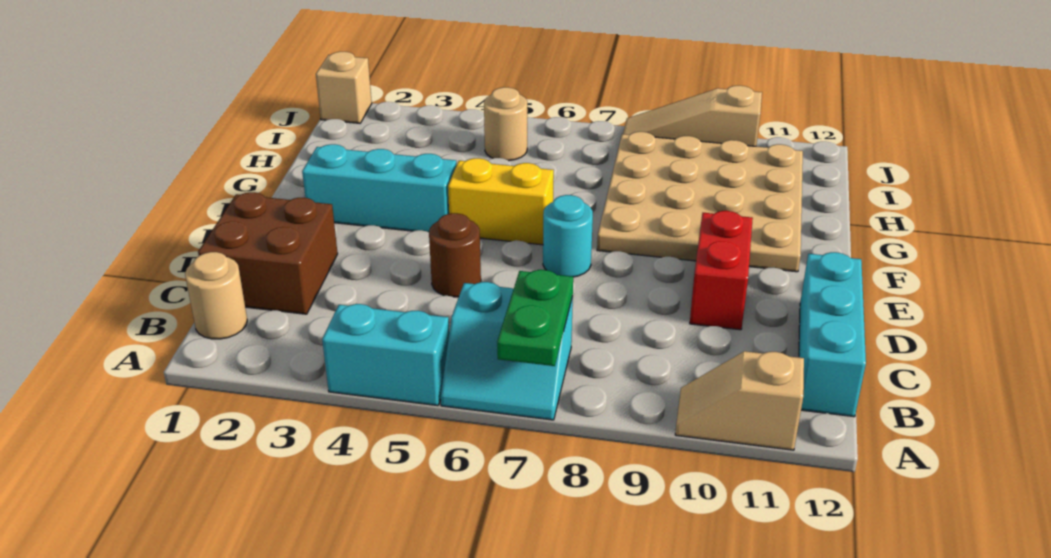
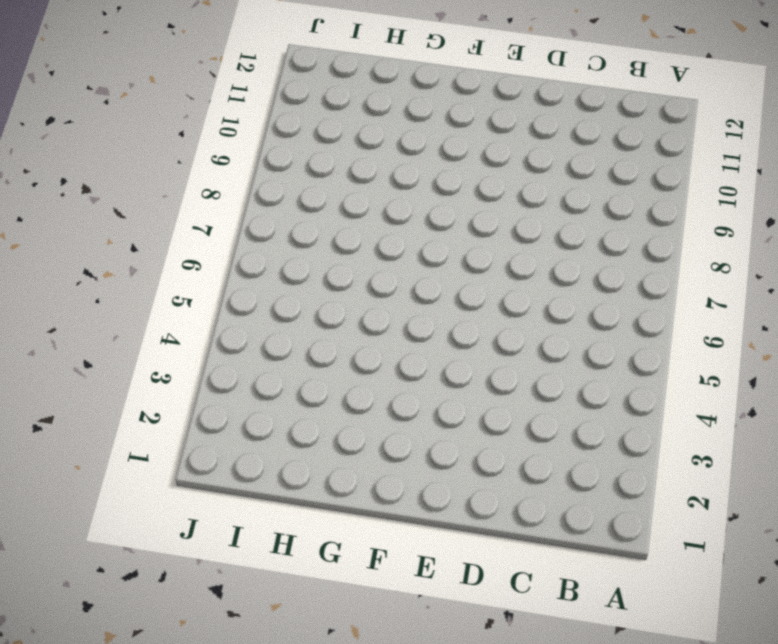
none -> cyan 1x2 brick [322,304,449,406]
none -> cyan 2x2 slope [441,282,573,420]
none -> tan 1x2 slope [675,351,804,450]

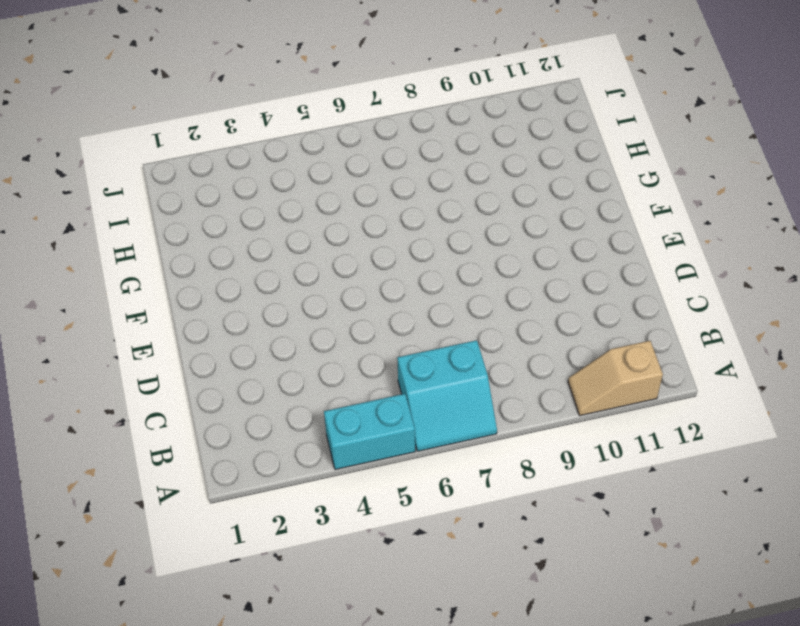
none -> tan 1x1 round brick [185,252,247,339]
none -> cyan 1x3 brick [799,252,866,417]
none -> brown 2x2 brick [198,192,338,314]

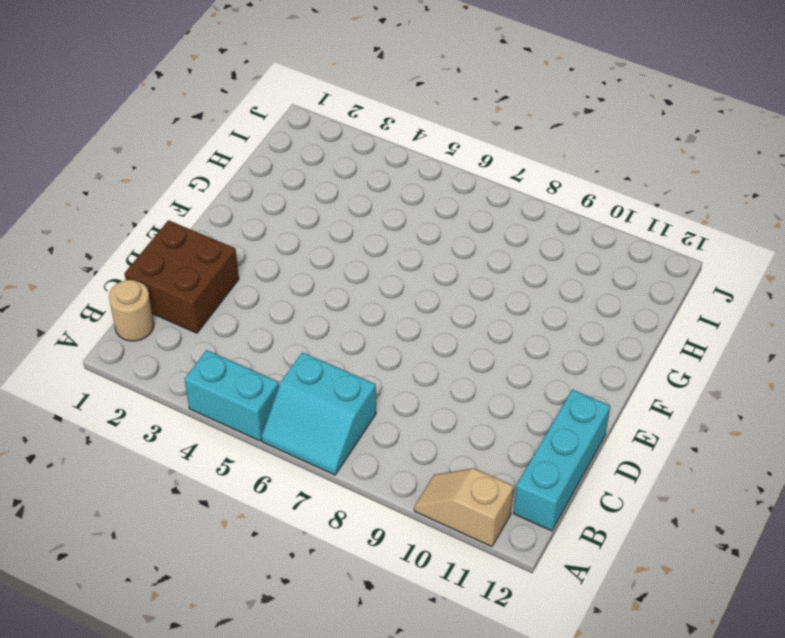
none -> brown 1x1 round brick [429,213,481,297]
none -> red 1x2 brick [690,211,753,330]
none -> cyan 1x1 round brick [543,195,593,277]

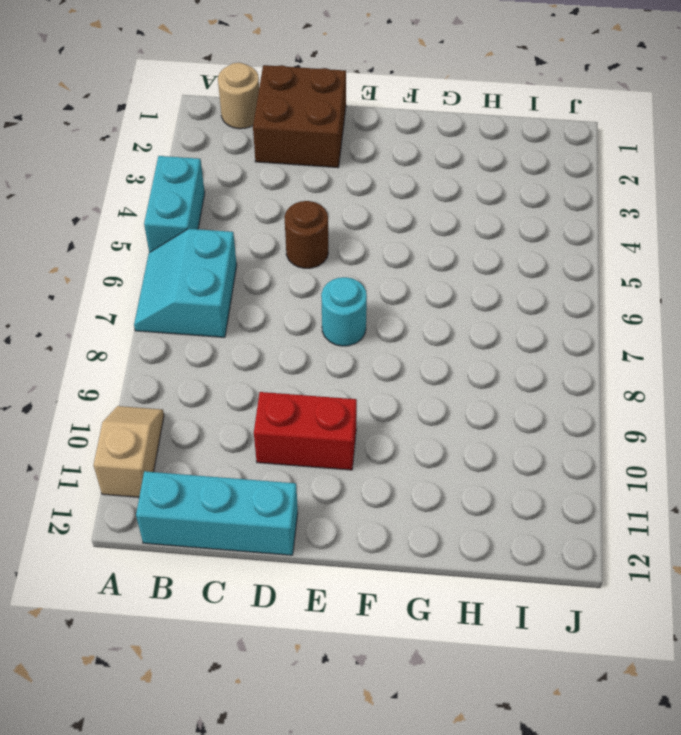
none -> cyan 1x3 brick [302,144,457,232]
none -> yellow 1x2 brick [448,158,554,245]
none -> tan 4x4 plate [597,132,803,272]

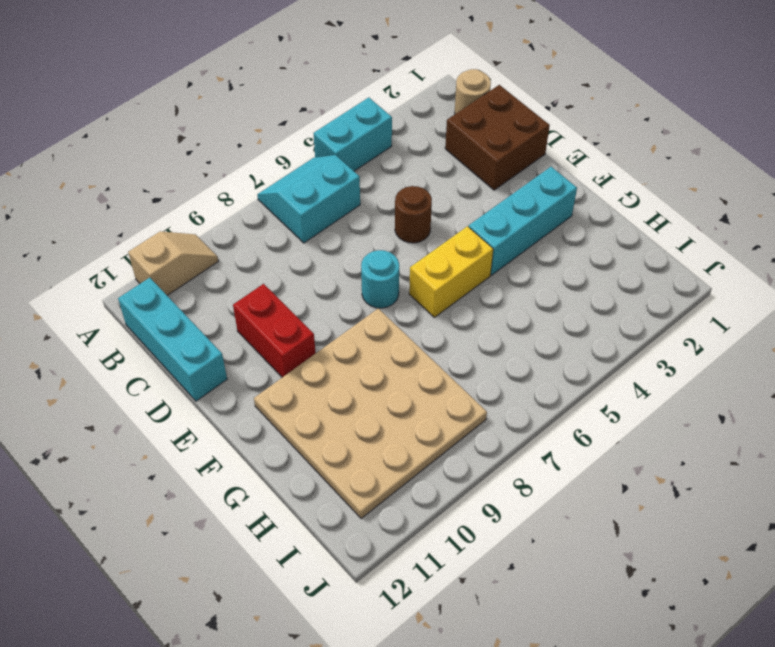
none -> tan 1x1 round brick [484,87,527,161]
none -> tan 1x1 brick [316,52,372,123]
none -> tan 1x3 slope [623,86,762,146]

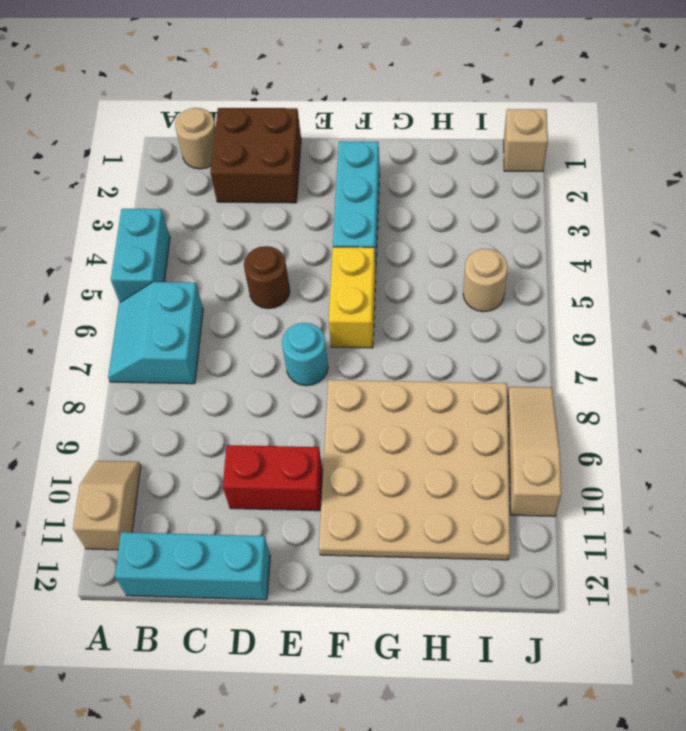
none -> green 1x2 plate [497,270,573,366]

